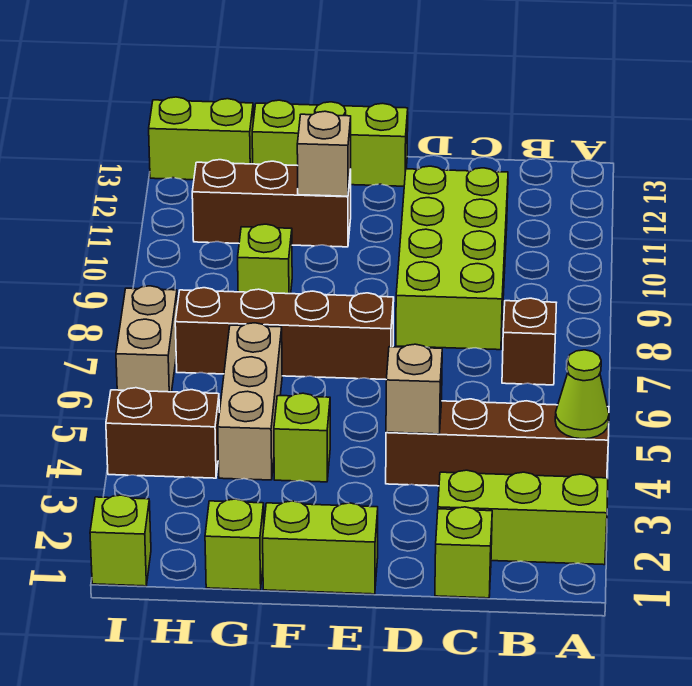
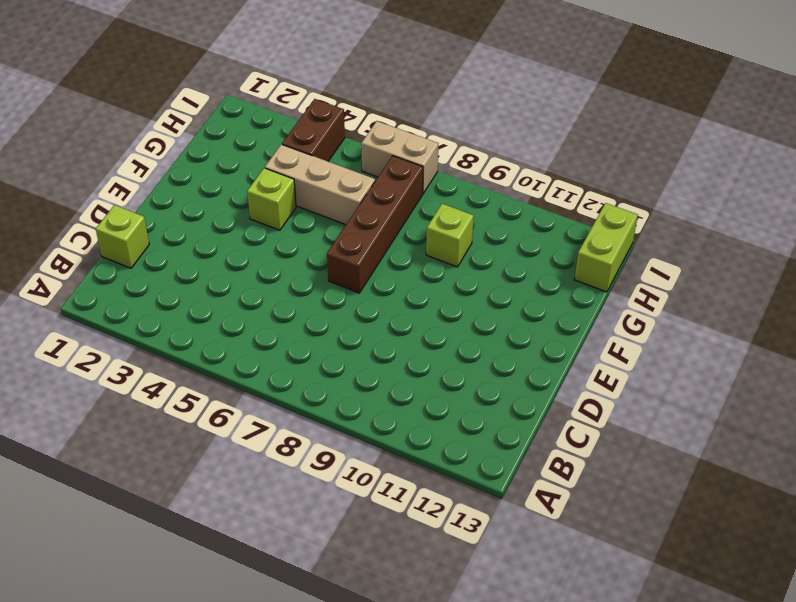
none -> lime 1x3 brick [438,470,608,565]
none -> brown 1x4 brick [386,399,609,486]
none -> brown 1x1 brick [502,298,556,385]

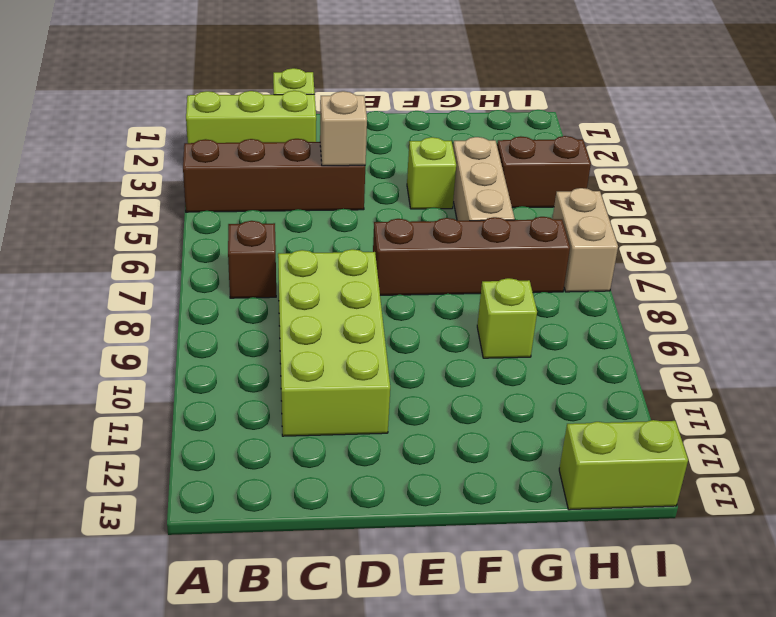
none -> lime 1x2 brick [263,501,378,594]
none -> lime 1x3 brick [252,100,408,186]
none -> brown 1x3 brick [192,160,351,247]

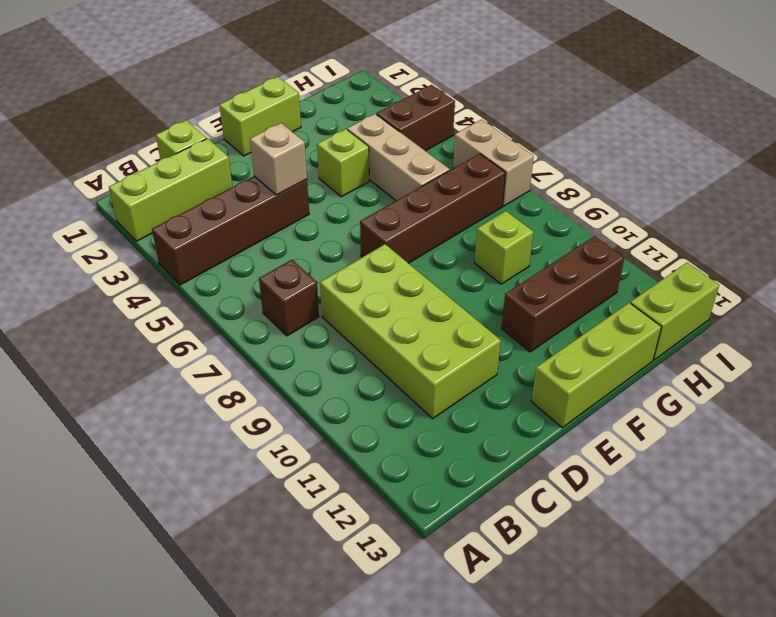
none -> lime 1x1 brick [205,499,264,590]
none -> lime 1x1 brick [90,495,151,586]
none -> lime 1x1 cone [555,350,609,439]

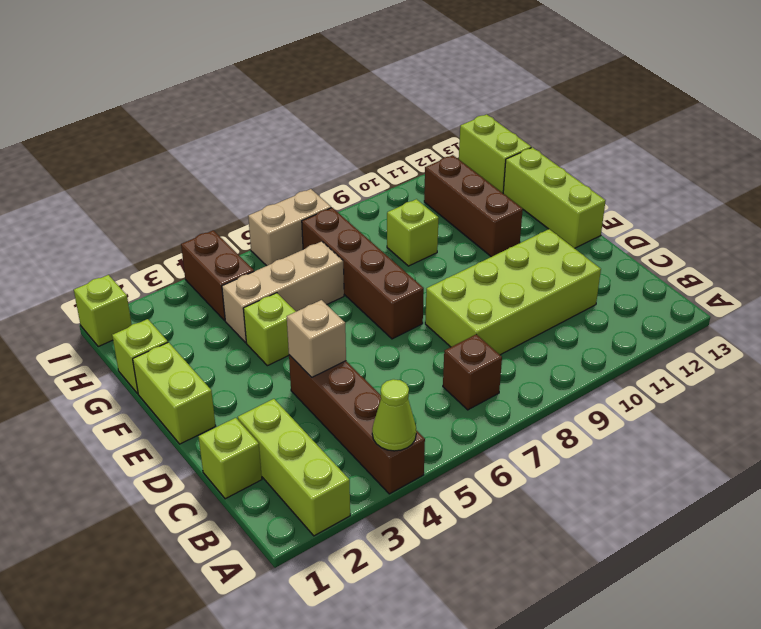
none -> tan 1x1 brick [297,111,351,196]

